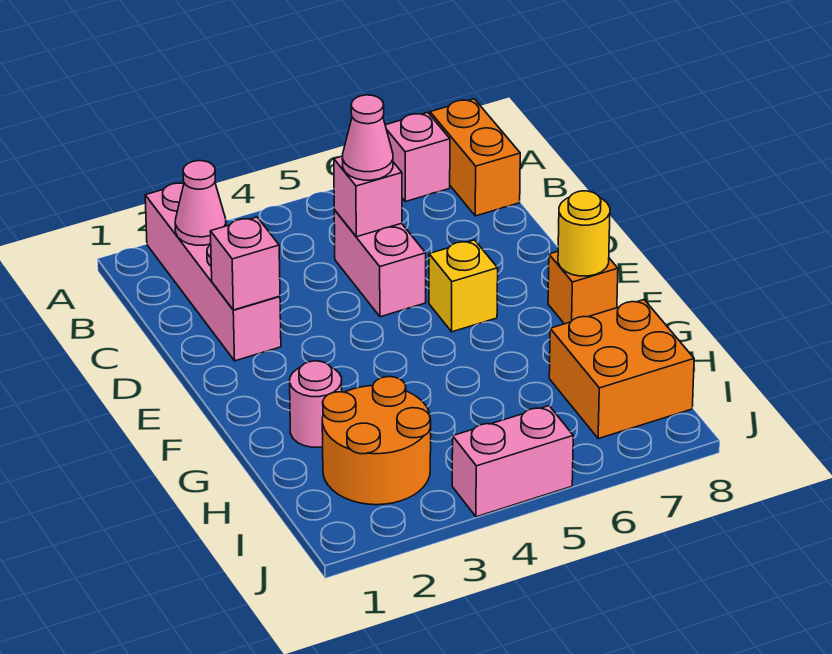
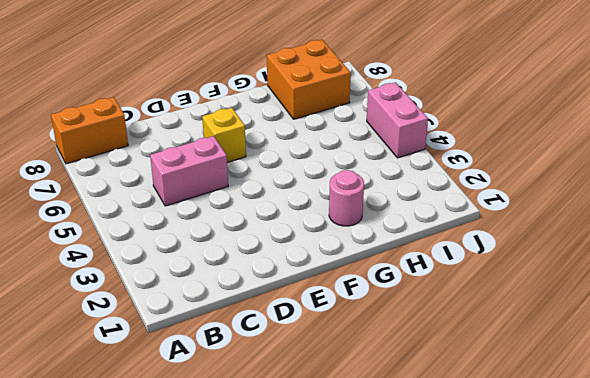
none -> pink 1x4 brick [145,183,281,361]
none -> pink 1x1 brick [385,112,450,202]
none -> orange 1x1 brick [548,251,618,324]

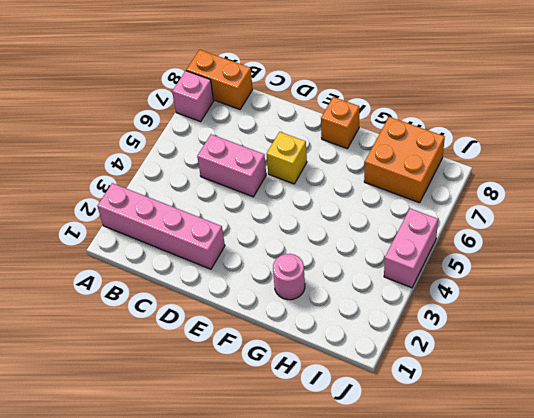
none -> orange 2x2 round brick [322,377,431,505]
none -> pink 1x1 cone [175,161,226,245]
none -> pink 1x1 brick [334,156,402,237]

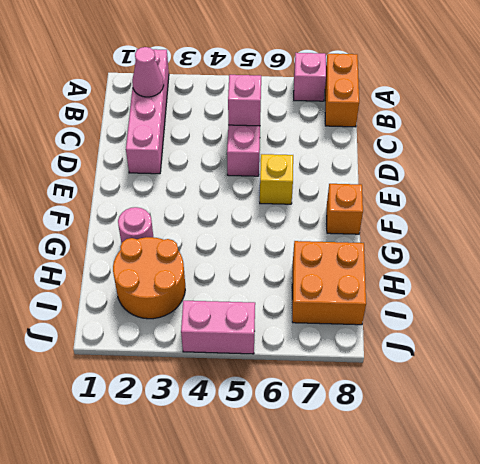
none -> pink 1x1 brick [210,217,280,310]
none -> yellow 1x1 round brick [558,191,610,276]
none -> pink 1x1 cone [342,95,393,180]

